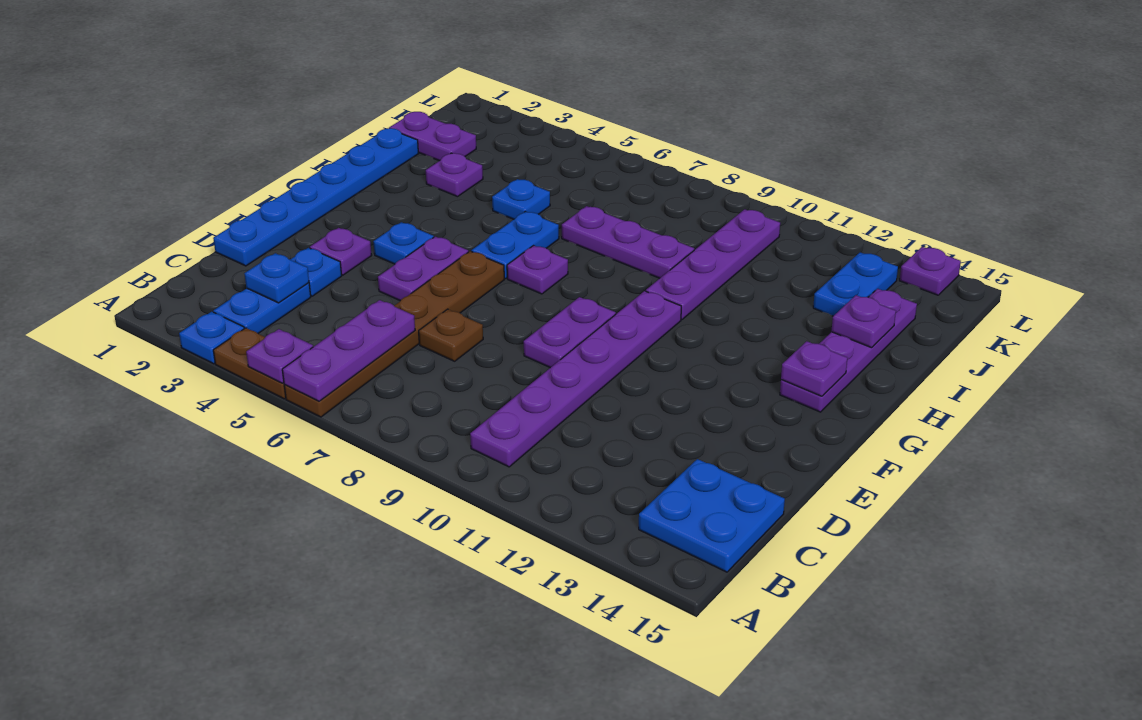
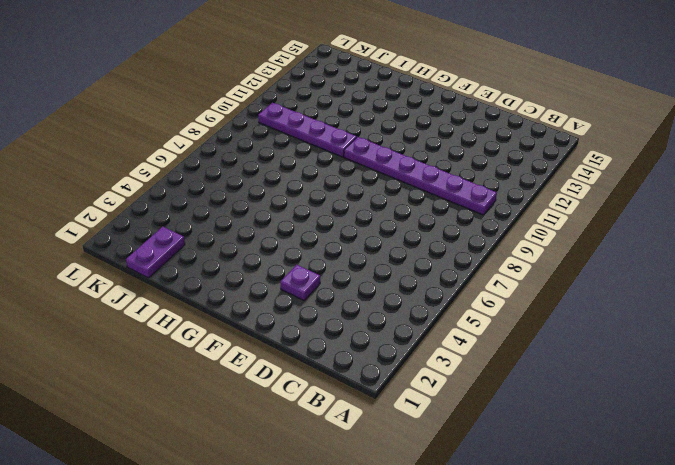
none -> blue 1x1 plate [179,312,244,364]
none -> brown 1x2 plate [213,328,286,399]
none -> brown 1x6 plate [284,251,504,417]

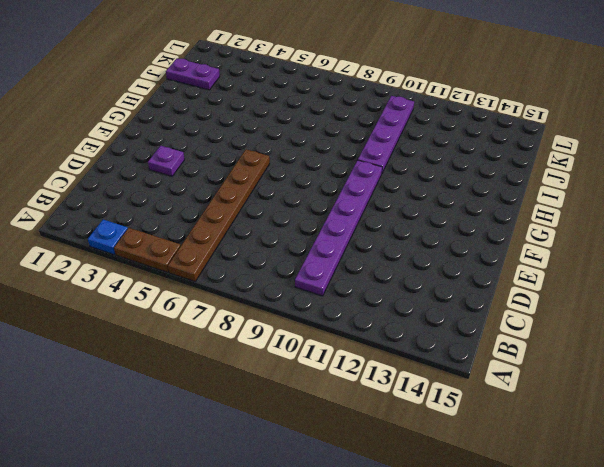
none -> blue 1x2 plate [213,283,311,333]
none -> blue 2x2 plate [639,459,785,572]
none -> blue 1x6 plate [213,128,418,266]

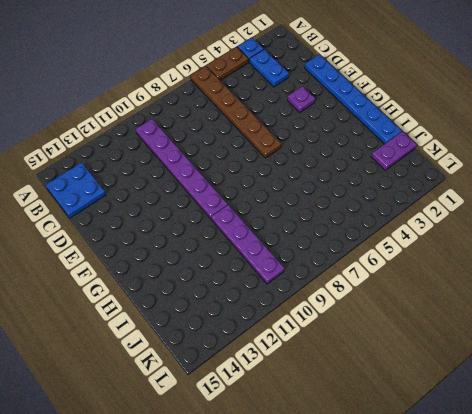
none -> blue 1x1 plate [290,248,342,296]
none -> brown 1x1 plate [419,309,483,361]
none -> purple 1x2 plate [378,237,468,301]

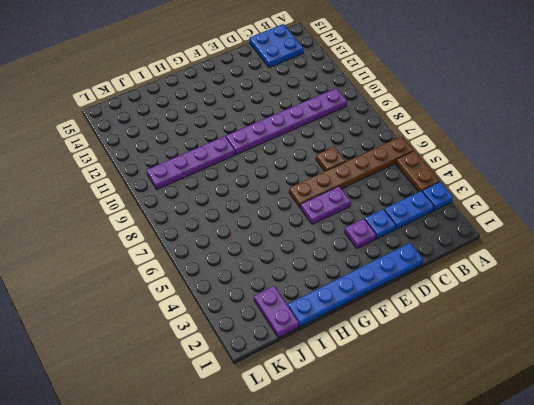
none -> purple 1x2 plate [524,297,616,368]
none -> blue 1x1 plate [373,222,434,264]
none -> blue 1x2 plate [471,211,559,279]

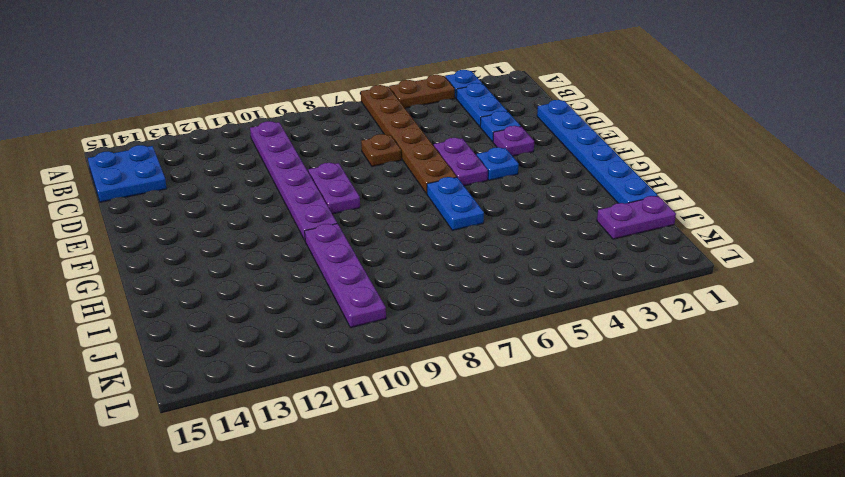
none -> purple 1x1 plate [507,246,568,294]
none -> purple 1x4 plate [780,289,917,412]
none -> purple 1x1 plate [426,153,483,197]

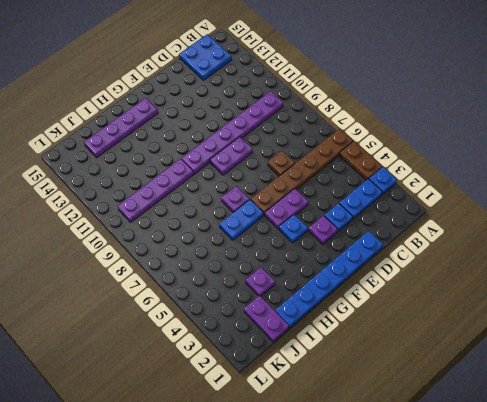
none -> blue 1x1 plate [492,179,550,219]
none -> purple 1x3 plate [562,206,694,278]
none -> blue 1x2 plate [813,252,898,316]

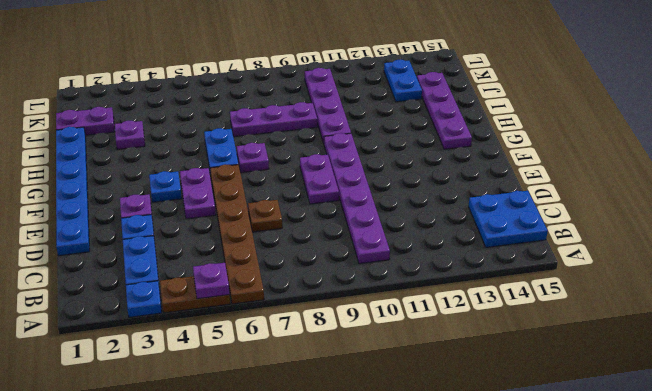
none -> blue 1x1 plate [492,179,550,219]
none -> purple 1x1 plate [900,247,961,295]
none -> purple 1x3 plate [282,300,415,401]

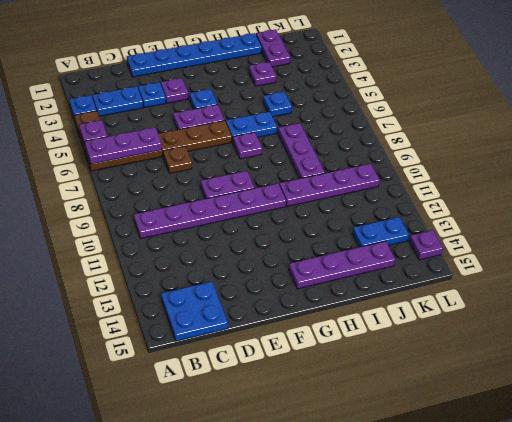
none -> blue 1x1 plate [244,253,309,303]
none -> purple 1x1 plate [781,341,847,396]
none -> purple 1x1 plate [831,295,896,348]

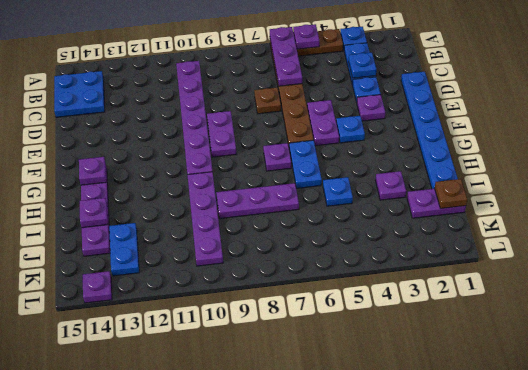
brown 1x1 plate [435,179,467,209] -> none

